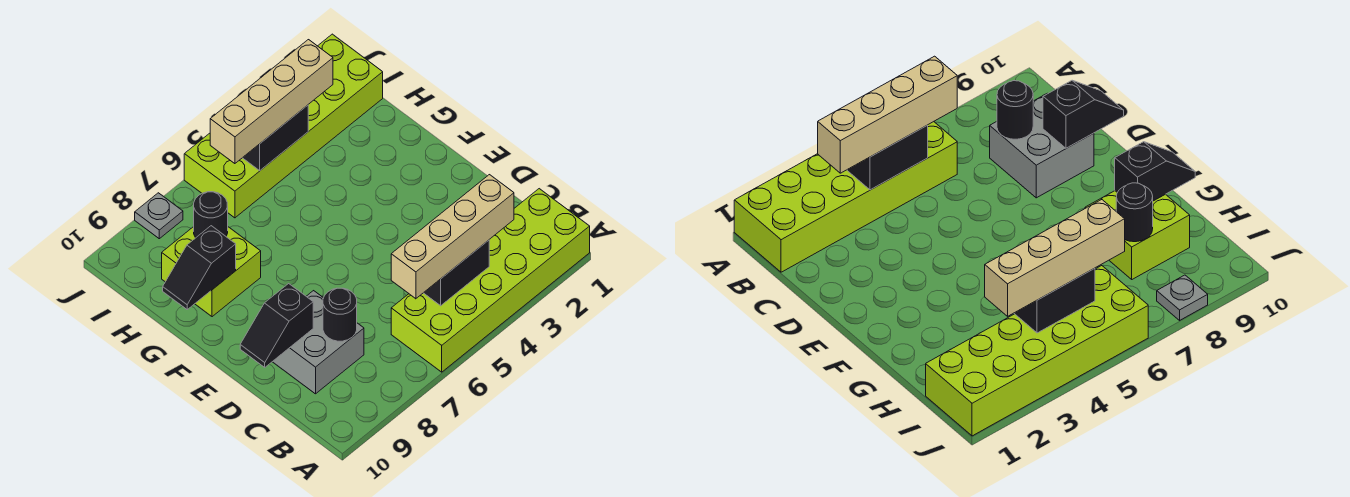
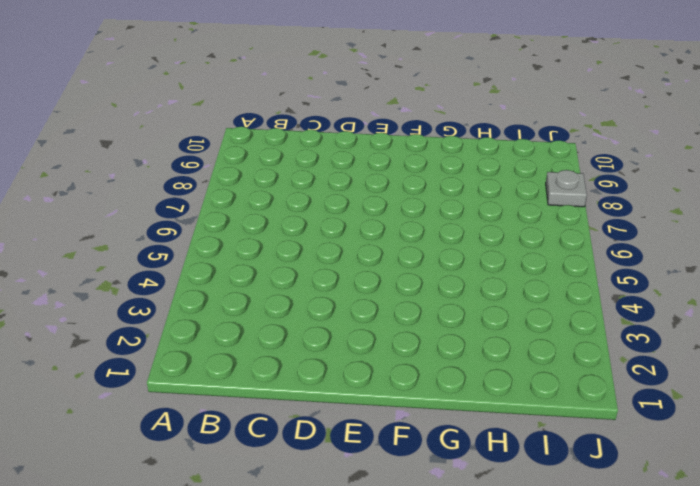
none -> lime 2x6 brick [391,189,590,372]
none -> grey 2x2 brick [273,291,364,394]
none -> lime 2x2 brick [162,227,261,317]

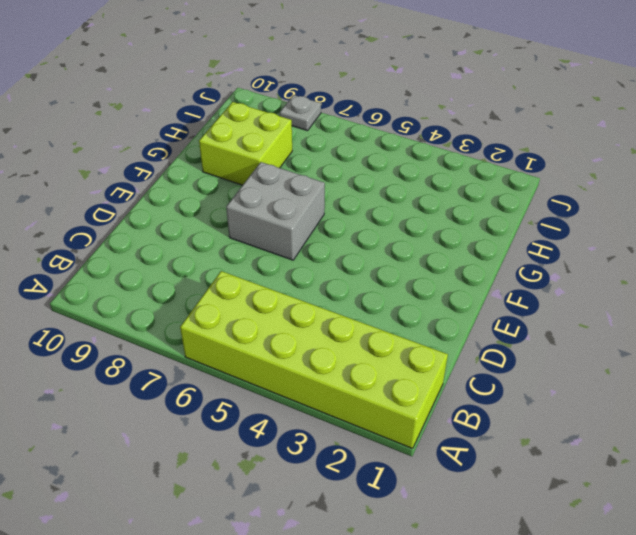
grey 2x2 brick [226,162,325,260] -> grey 2x2 brick moved to [273,291,364,394]
none -> lime 2x6 brick [184,34,383,218]
none -> black 1x2 brick [424,240,489,306]
none -> black 1x1 round brick [323,288,357,341]

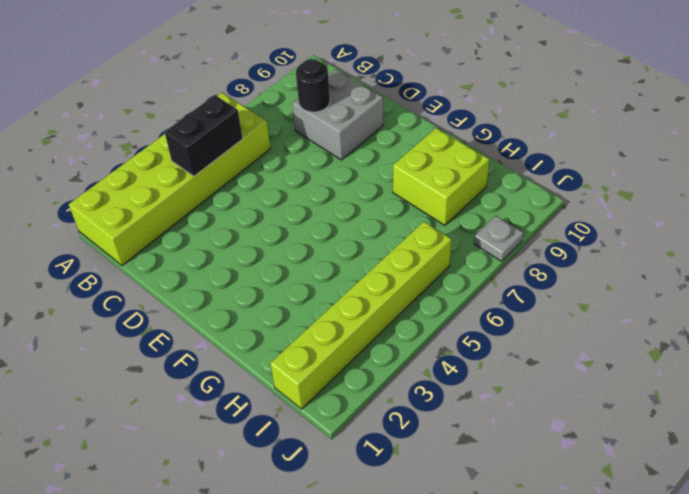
lime 1x6 brick [270,222,451,409] -> lime 2x6 brick [184,34,383,218]
none -> black 1x2 slope [240,284,313,367]
none -> black 1x2 slope [163,226,236,309]
none -> black 1x1 round brick [194,192,228,238]

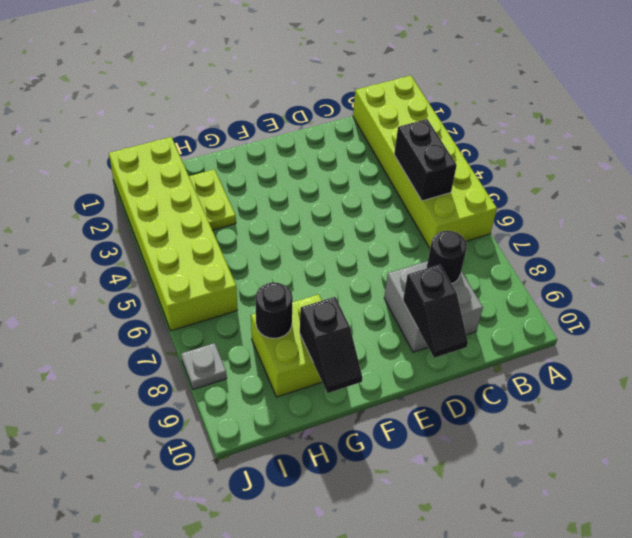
lime 1x2 plate [189,169,236,230] -> none
none -> black 1x2 brick [243,105,308,170]
none -> tan 1x4 brick [391,175,514,299]
none -> tan 1x4 brick [210,40,333,164]

